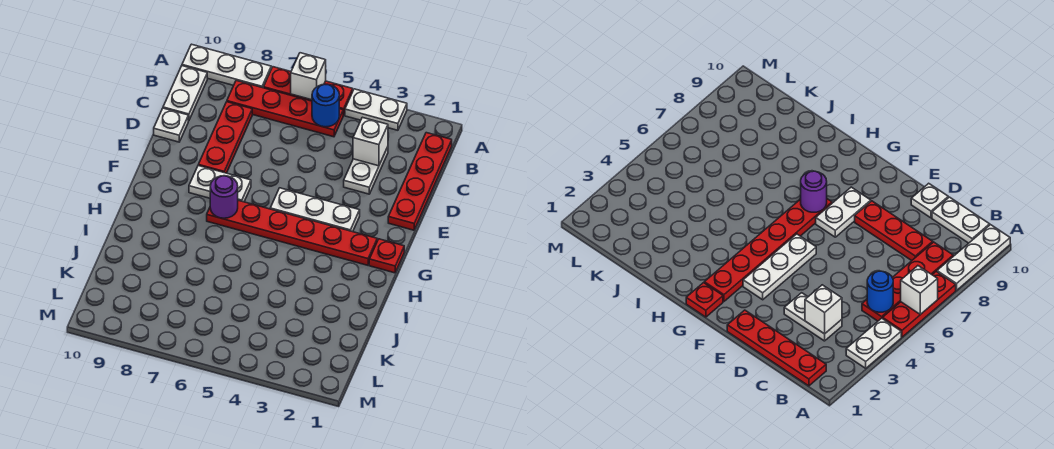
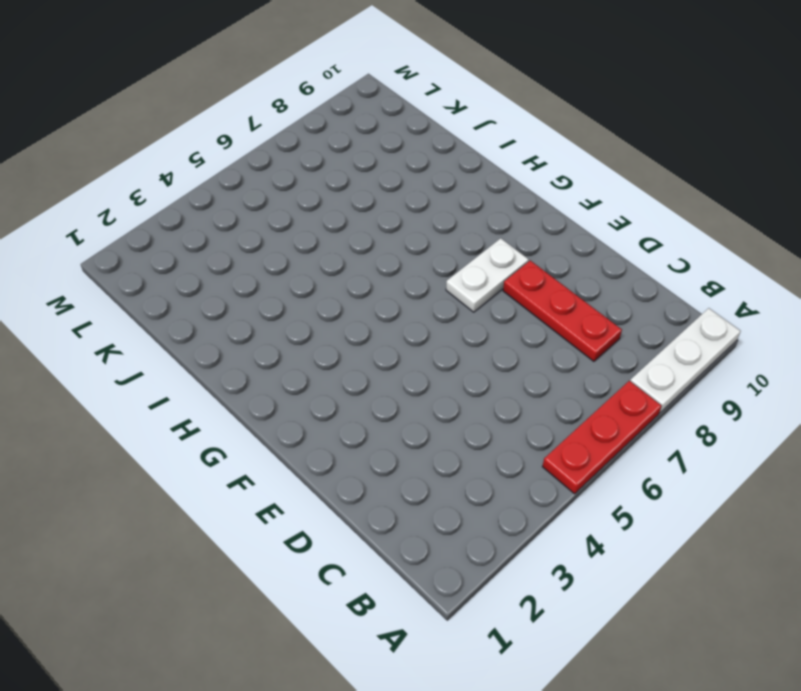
none -> white 1x2 plate [345,89,407,130]
none -> red 1x4 plate [388,133,452,230]
none -> red 1x4 plate [227,81,343,137]

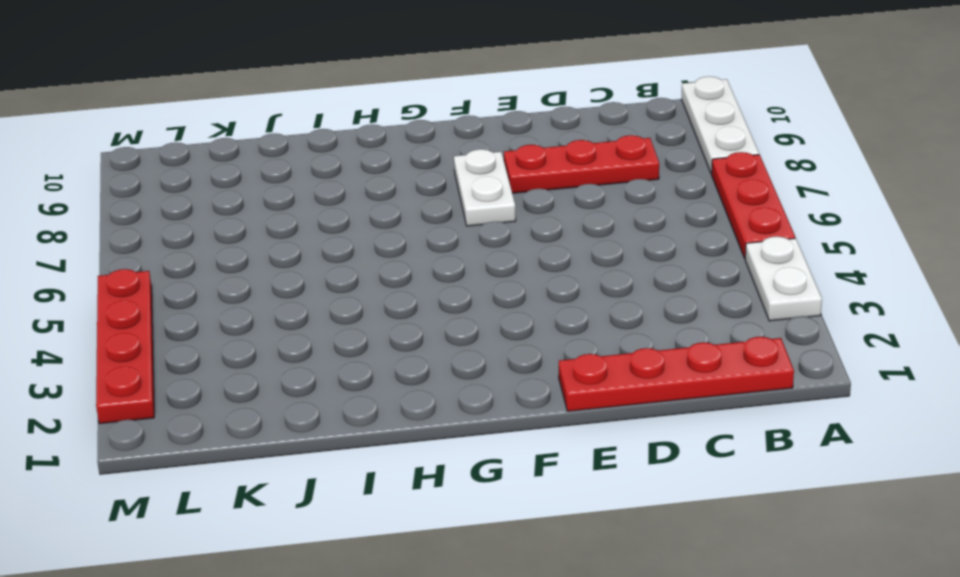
red 1x4 plate [96,269,154,424] -> red 1x4 plate moved to [227,81,343,137]
none -> white 1x2 plate [163,66,207,121]
none -> white 1x2 plate [344,147,388,194]
none -> white 1x1 plate [154,108,188,142]

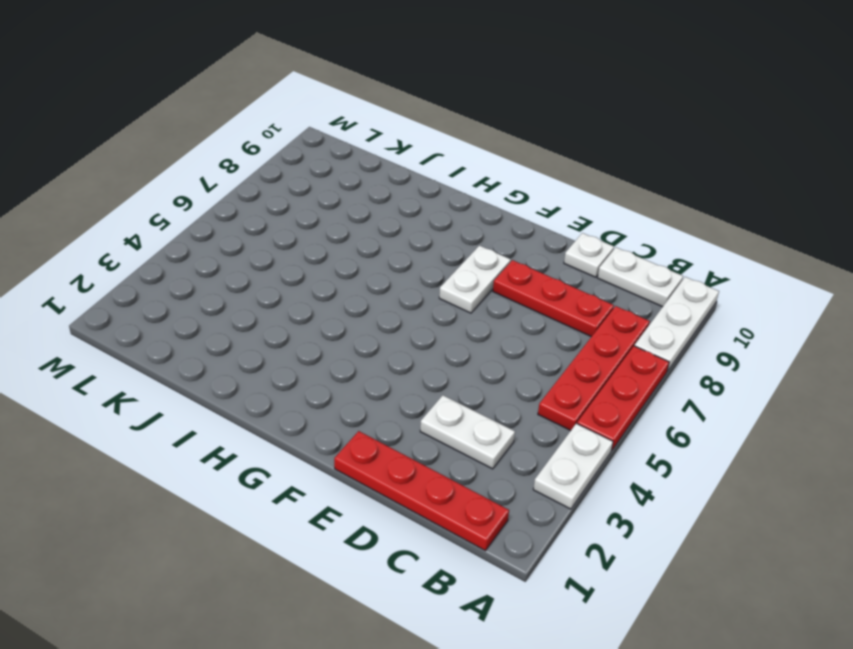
none -> white 1x3 plate [270,188,360,232]
none -> red 1x1 plate [369,239,404,273]
none -> red 1x6 plate [207,200,377,265]

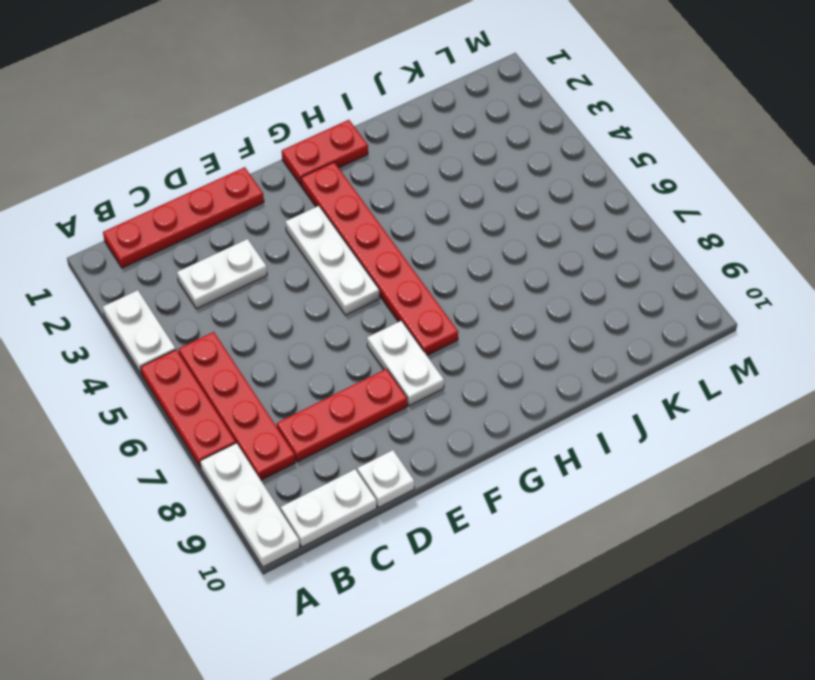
red 1x2 plate [282,120,368,185] -> red 1x1 plate [369,239,404,273]
none -> white 1x1 brick [291,53,326,100]
none -> blue 1x1 round brick [312,84,339,127]
none -> white 1x1 brick [353,117,388,166]

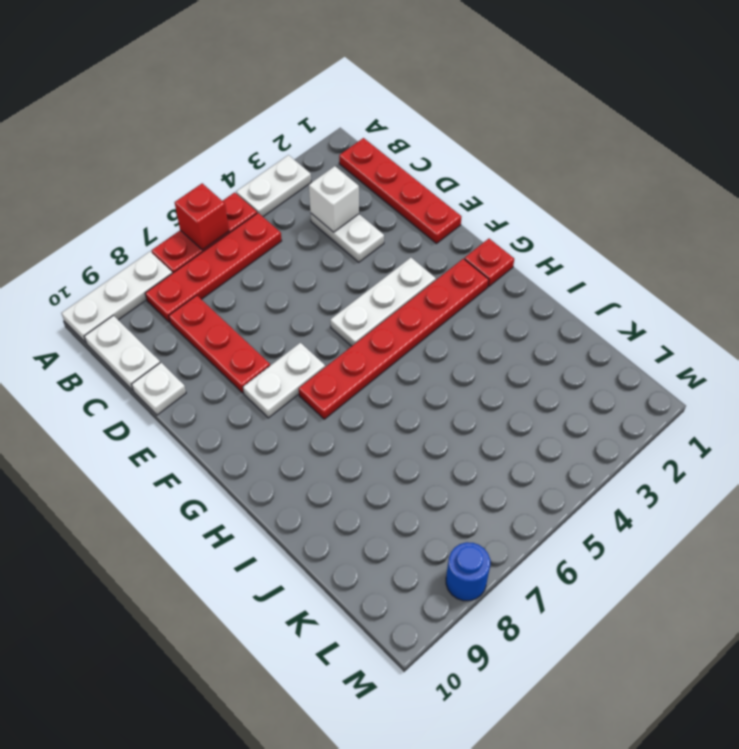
red 1x1 brick [175,183,229,250] -> white 1x1 brick [291,53,326,100]
blue 1x1 round brick [446,542,490,601] -> blue 1x1 round brick moved to [312,84,339,127]
none -> purple 1x1 round brick [210,176,238,218]

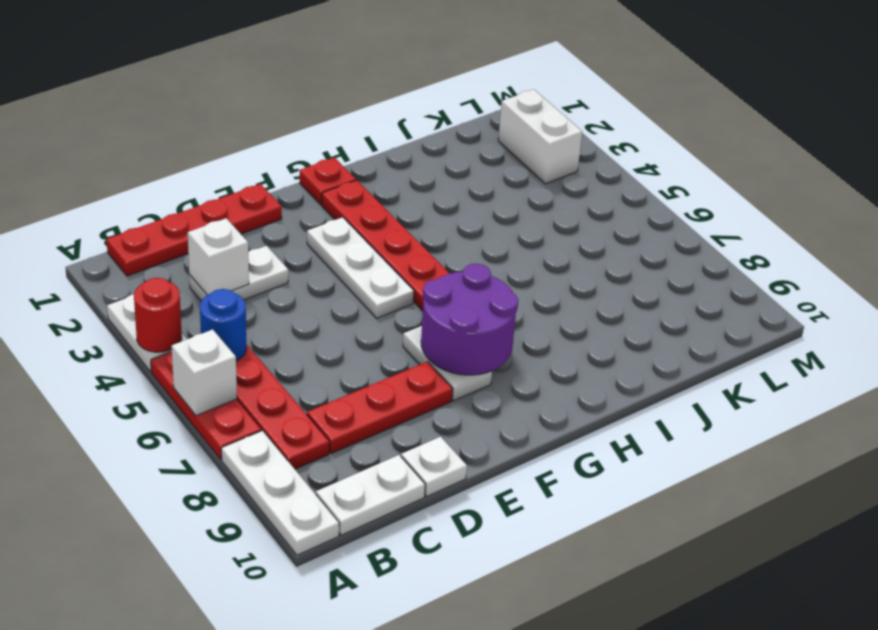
red 1x1 round brick [134,278,182,352] -> none
purple 2x2 round brick [421,264,518,375] -> purple 1x1 round brick [210,176,238,218]
white 1x2 brick [498,89,582,184] -> none

